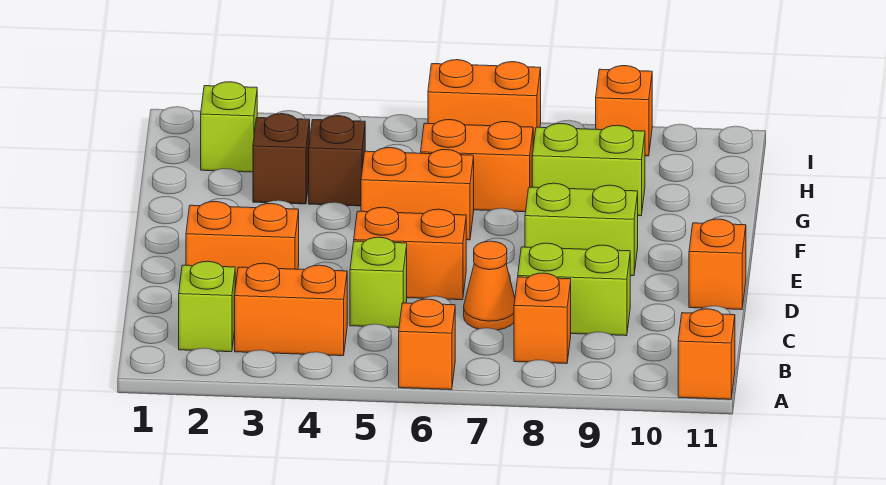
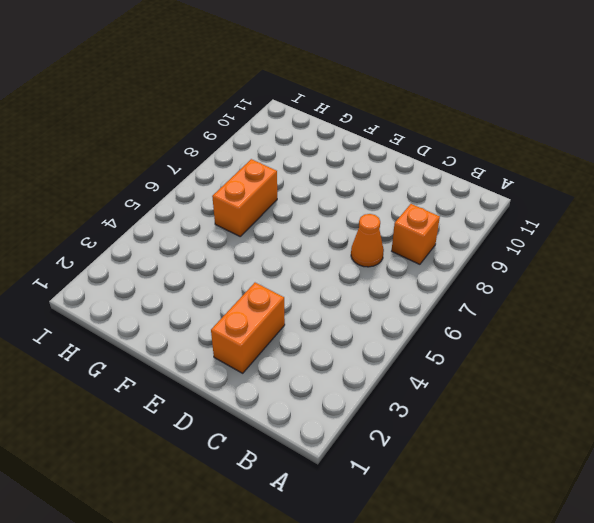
none -> orange 1x1 brick [399,299,455,390]
none -> orange 1x1 brick [678,309,735,399]
none -> lime 1x1 brick [179,261,235,352]

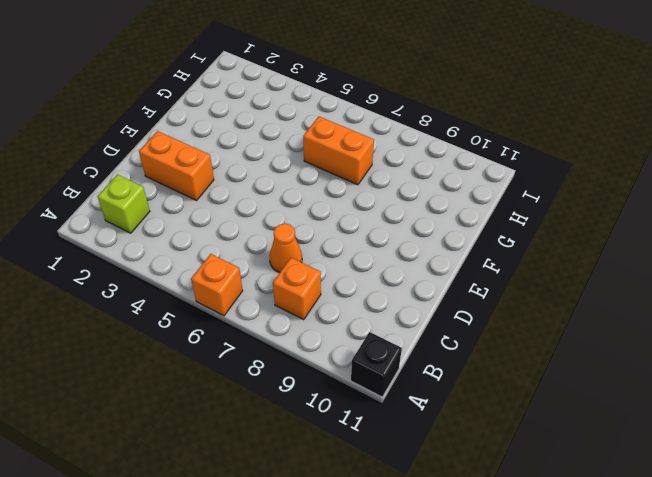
black 1x1 brick [351,332,402,397] -> orange 1x1 brick [678,309,735,399]
none -> orange 1x2 brick [235,263,347,356]
none -> lime 1x1 brick [350,237,407,328]
none -> lime 1x2 brick [518,243,630,336]

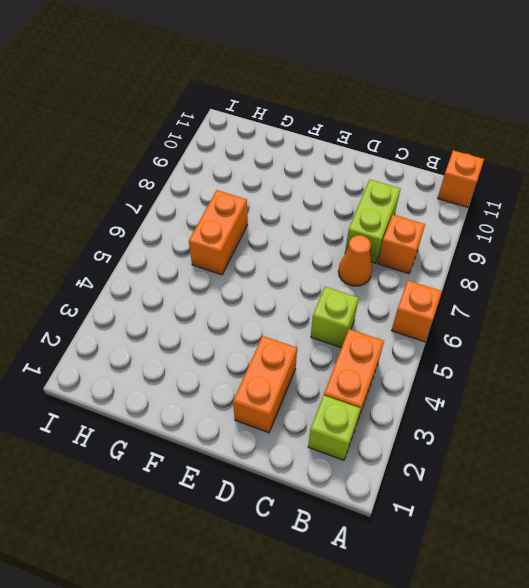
none -> orange 1x2 brick [354,207,466,300]
none -> orange 1x1 brick [689,219,746,310]
none -> lime 1x2 brick [525,183,638,276]

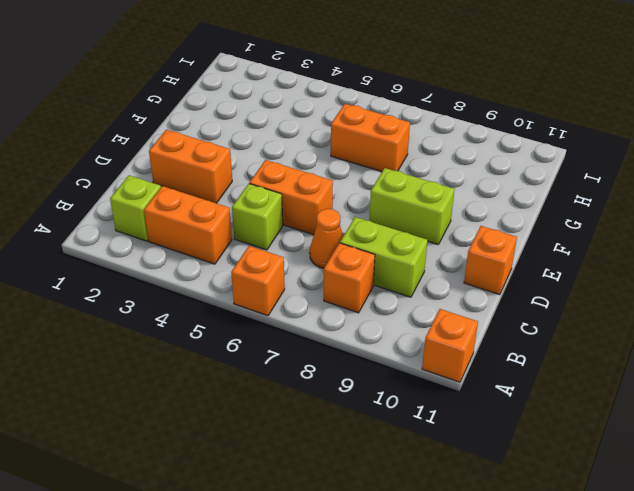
none -> orange 1x2 brick [361,148,474,240]
none -> brown 1x1 brick [253,114,310,204]
none -> brown 1x1 brick [309,116,365,206]

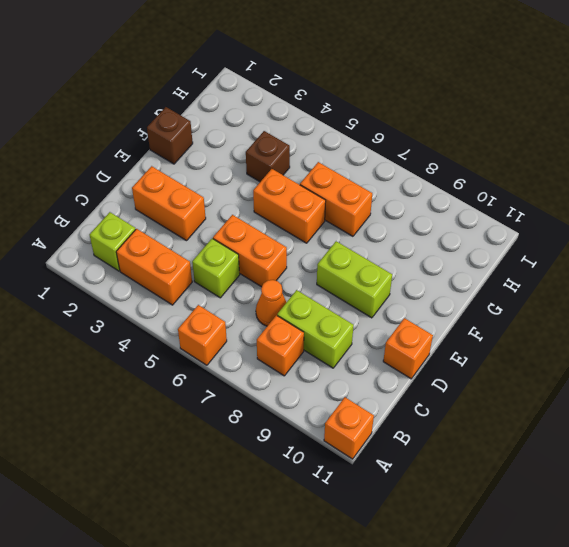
brown 1x1 brick [147,107,193,164] -> brown 1x1 brick moved to [253,114,310,204]
none -> lime 1x2 brick [532,124,645,216]
none -> lime 1x1 brick [201,82,257,172]
none -> orange 1x2 brick [428,60,541,146]

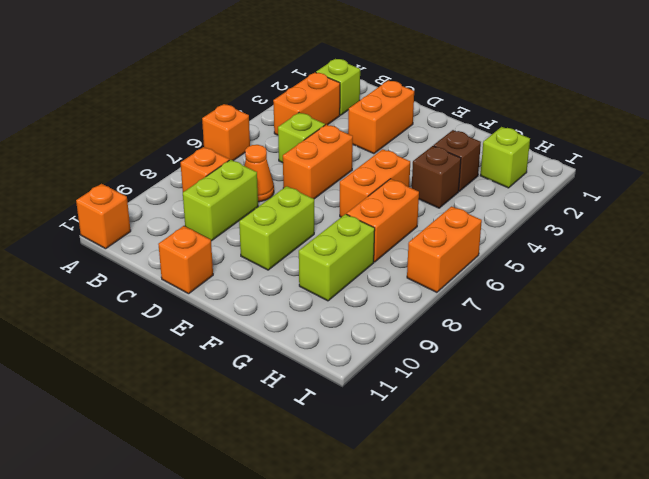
none -> orange 1x1 brick [596,66,652,156]

